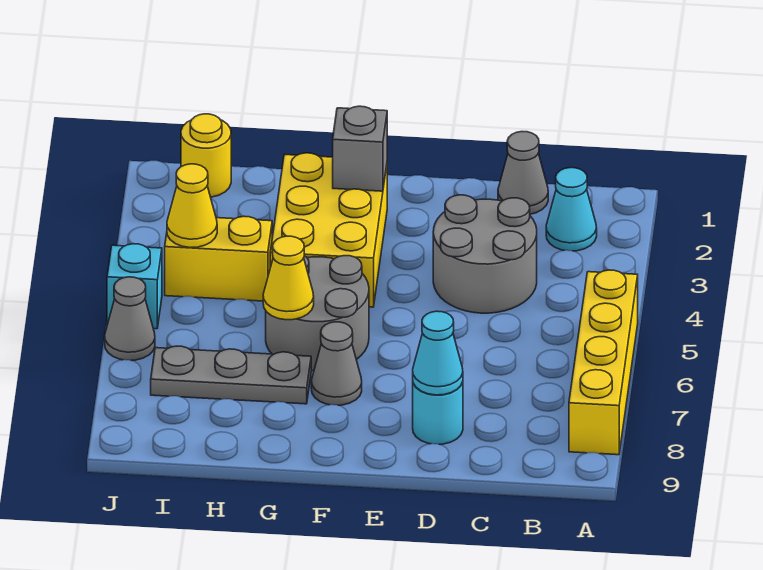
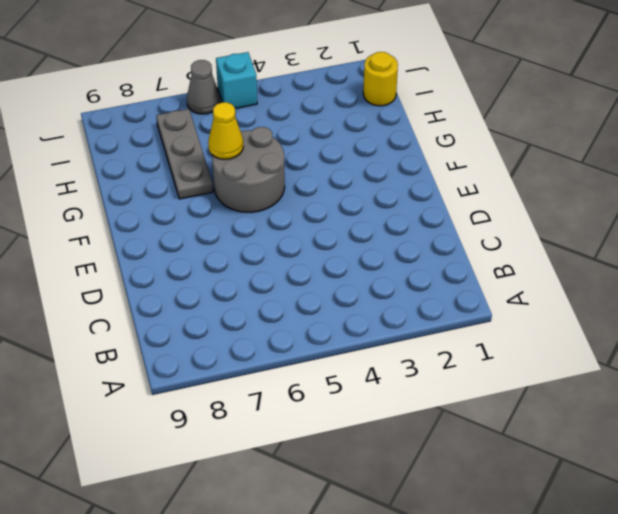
none -> yellow 1x4 brick [569,270,638,455]
none -> cyan 1x1 cone [546,168,597,251]
none -> grey 1x1 cone [498,132,548,214]

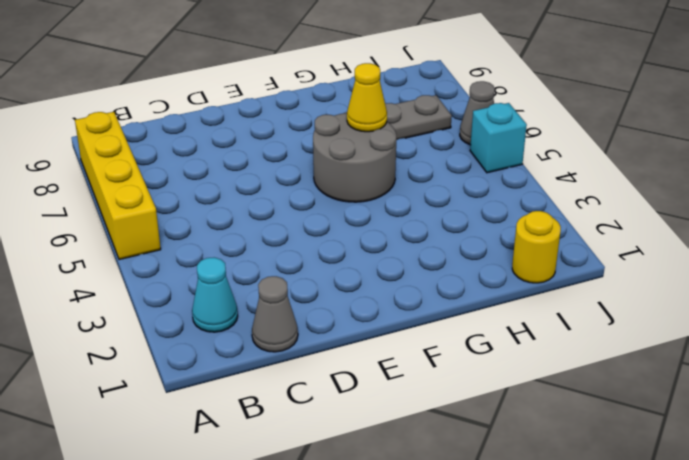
none -> grey 2x2 round brick [433,195,537,313]
none -> cyan 1x1 round brick [413,382,463,444]
none -> yellow 2x3 brick [270,153,387,307]

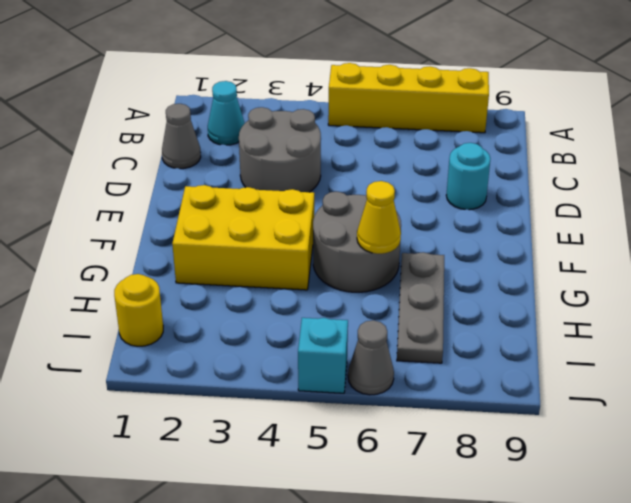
none -> grey 1x1 cone [311,322,362,405]
none -> yellow 1x2 brick [165,216,272,301]
none -> cyan 1x1 cone [413,311,463,395]

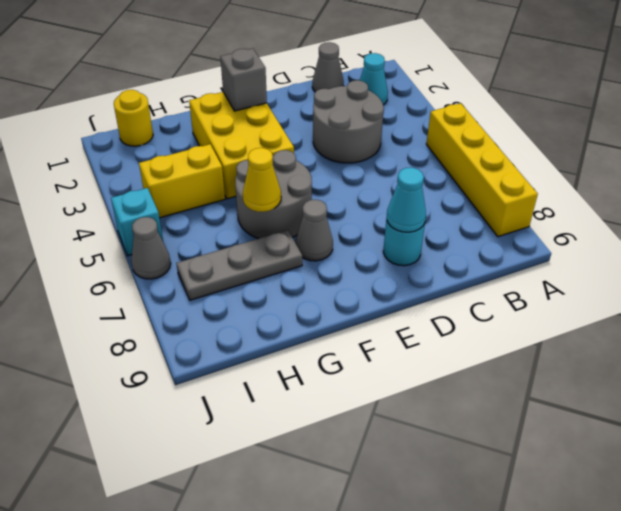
none -> yellow 1x1 cone [167,164,217,248]

